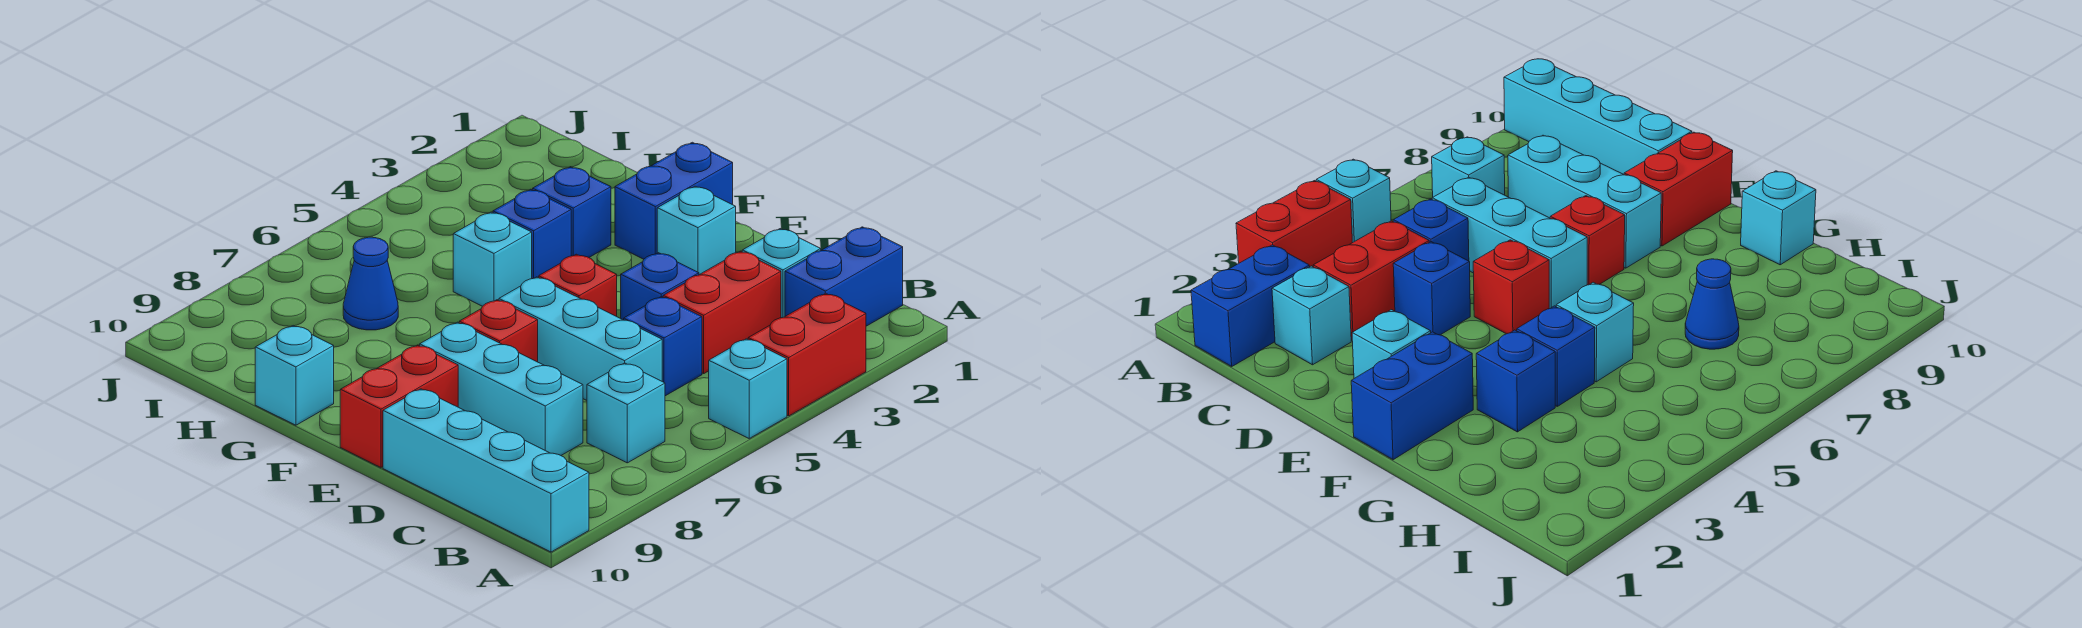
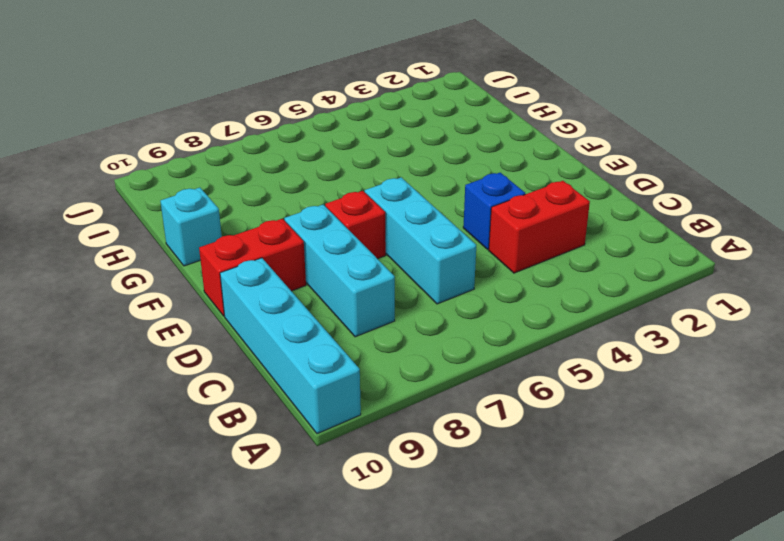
none -> red 1x2 brick [748,293,866,416]
none -> cyan 1x1 brick [709,339,787,438]
none -> blue 1x2 brick [785,227,903,326]

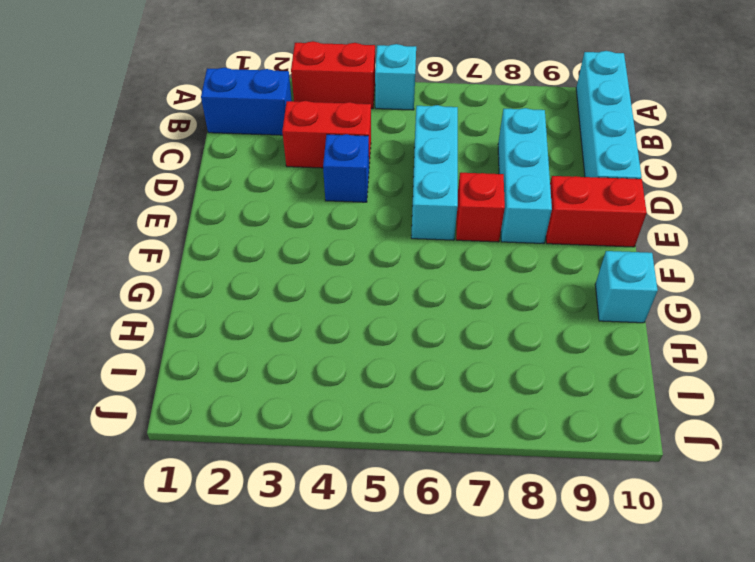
none -> cyan 1x1 brick [587,363,665,463]
none -> cyan 1x1 brick [742,229,821,318]
none -> blue 1x1 brick [624,297,702,396]

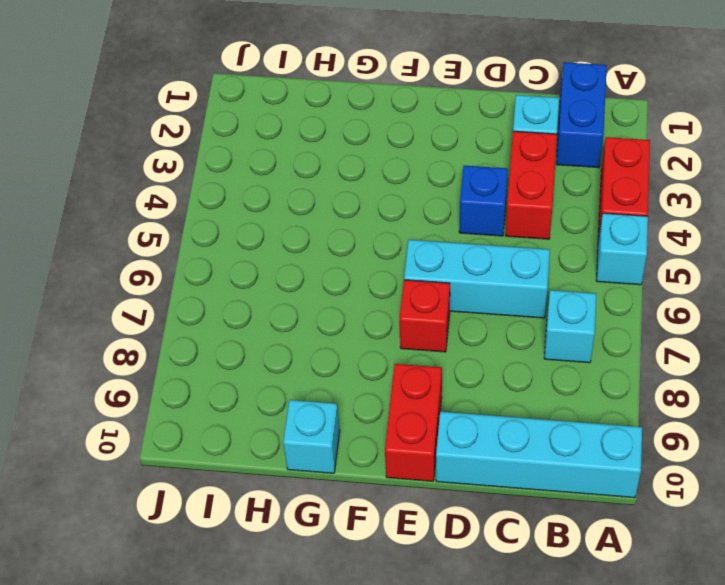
none -> blue 1x1 brick [624,297,702,396]
none -> cyan 1x3 brick [420,322,583,455]
none -> cyan 1x1 brick [657,186,736,275]

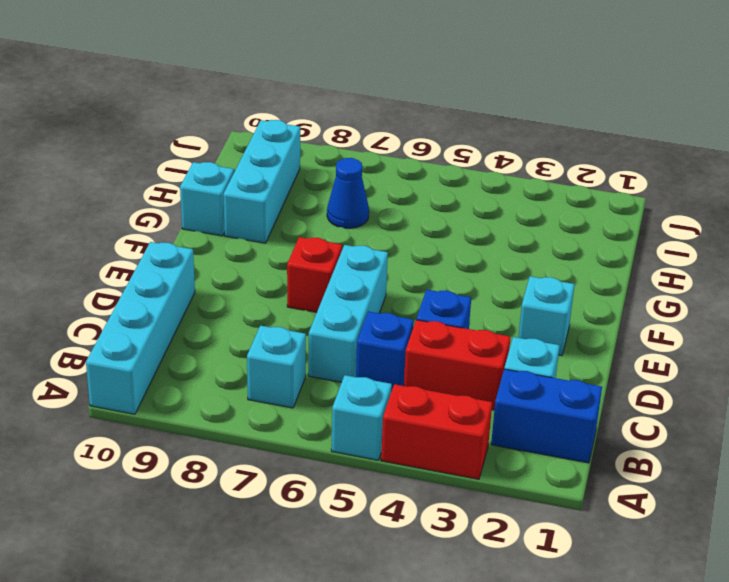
cyan 1x3 brick [224,120,300,243] -> cyan 1x3 brick moved to [420,322,583,455]
none -> red 1x1 brick [539,254,617,316]
none -> red 1x2 brick [340,345,458,467]
none -> blue 1x2 brick [615,142,733,259]

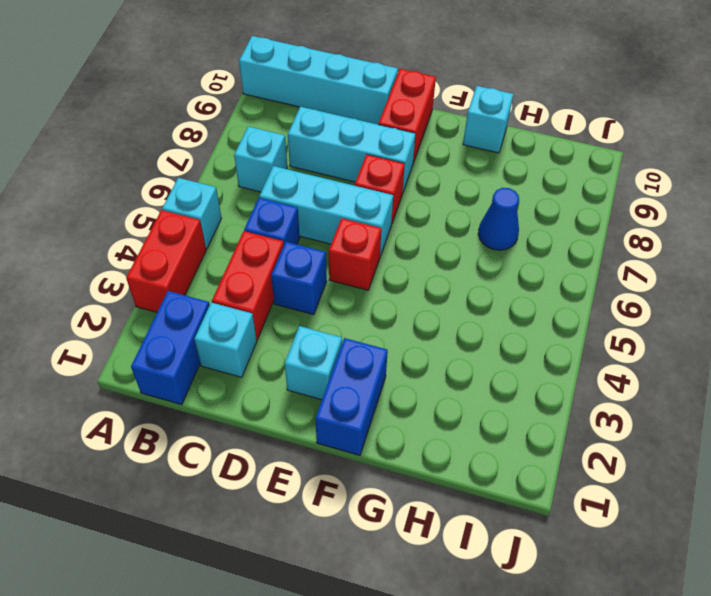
none -> blue 1x1 brick [533,167,611,257]
none -> blue 1x1 brick [493,189,571,279]
none -> cyan 1x1 brick [453,212,532,306]

